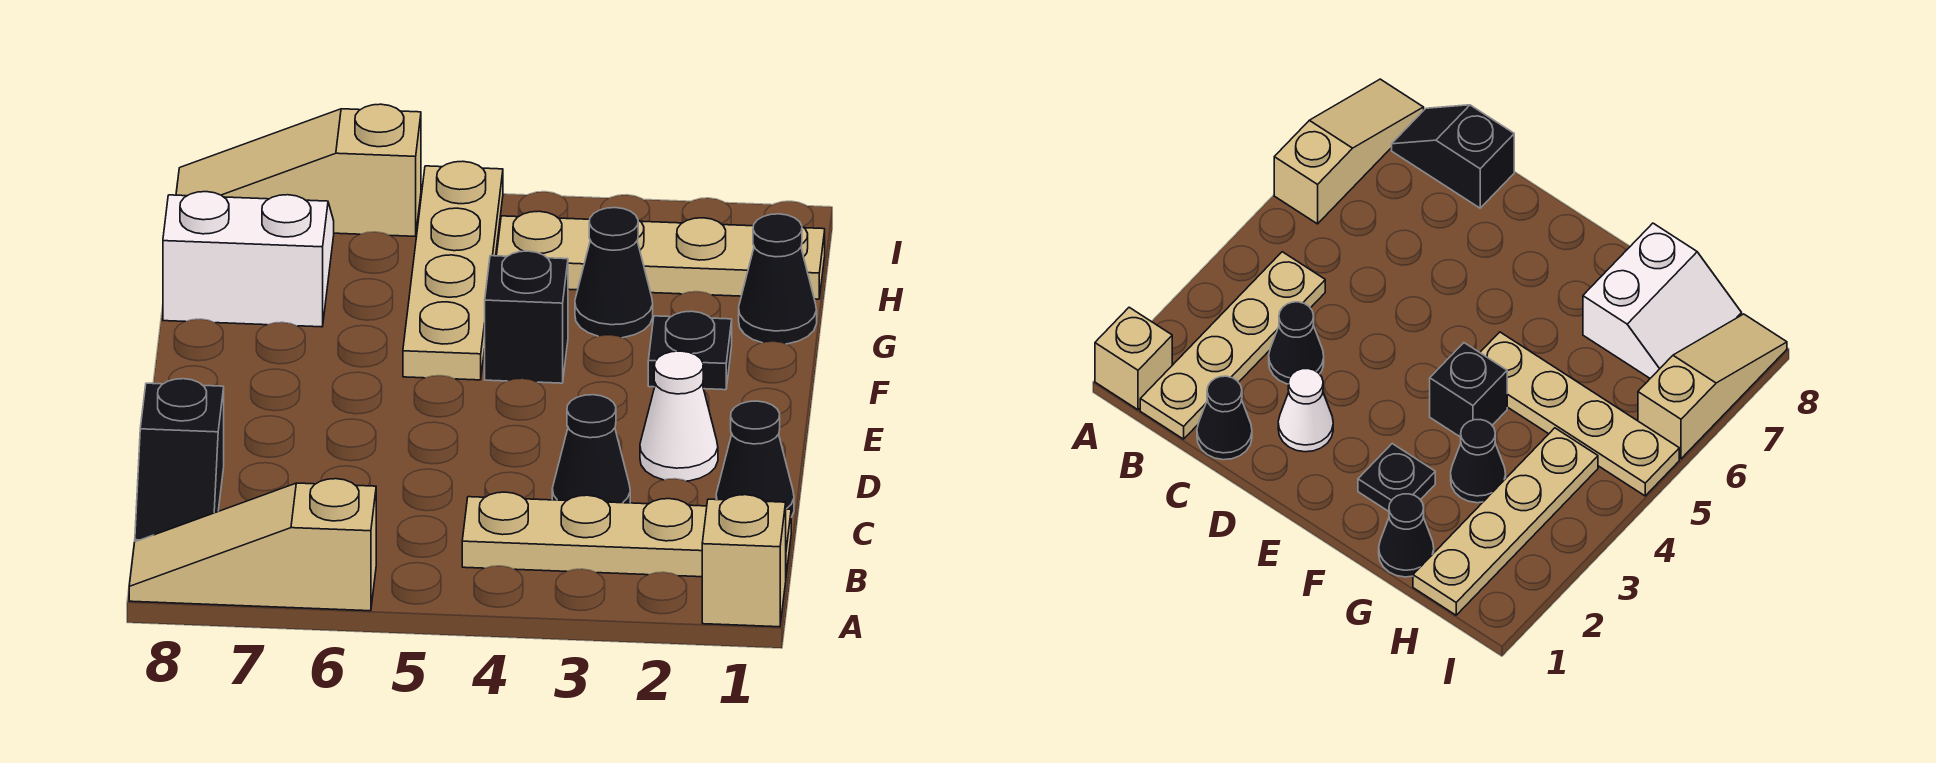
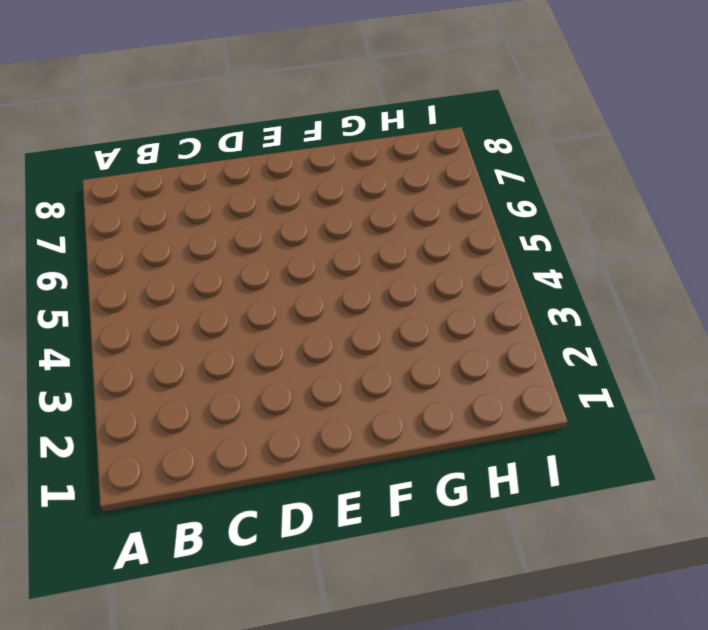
none -> tan 1x1 brick [702,495,786,627]
none -> tan 1x3 slope [129,479,376,611]
none -> tan 1x4 plate [462,492,791,577]

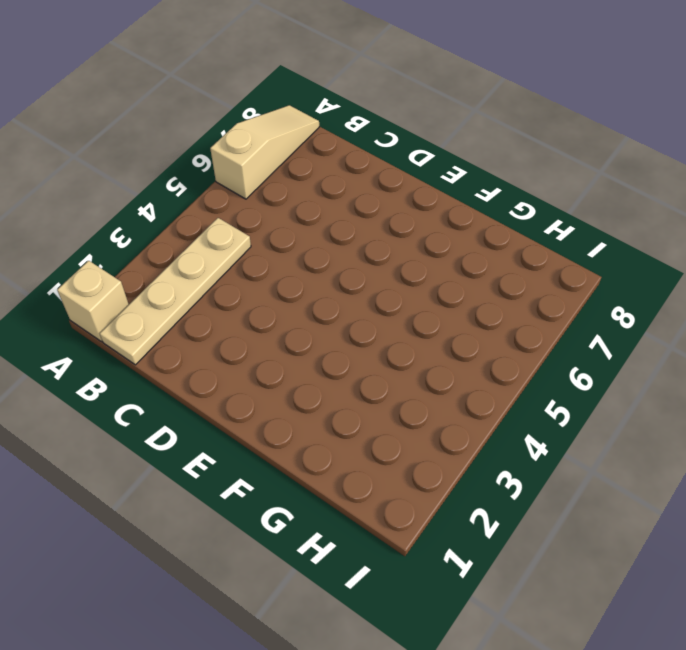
none -> black 1x2 slope [135,379,224,542]
none -> black 1x1 cone [716,401,794,517]
none -> black 1x1 cone [552,395,630,503]

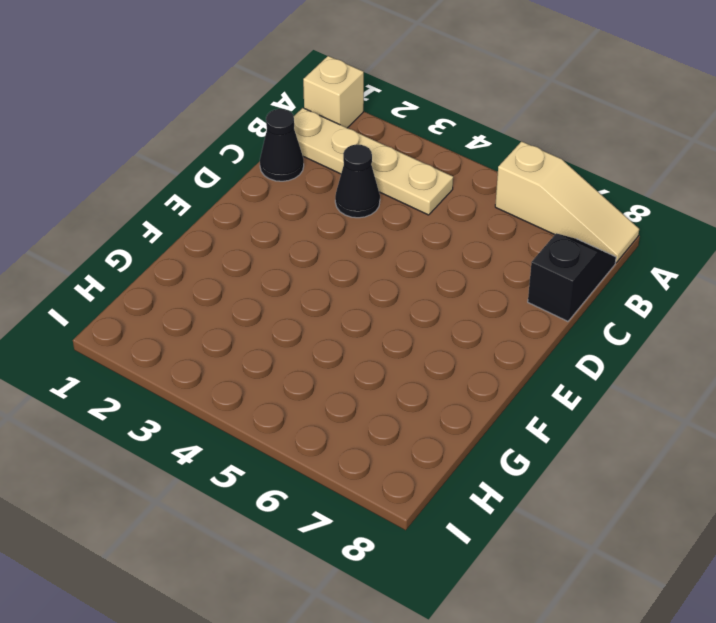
none -> white 1x1 cone [640,351,718,481]
none -> black 1x1 plate [648,311,732,390]
none -> black 1x1 brick [485,251,568,383]

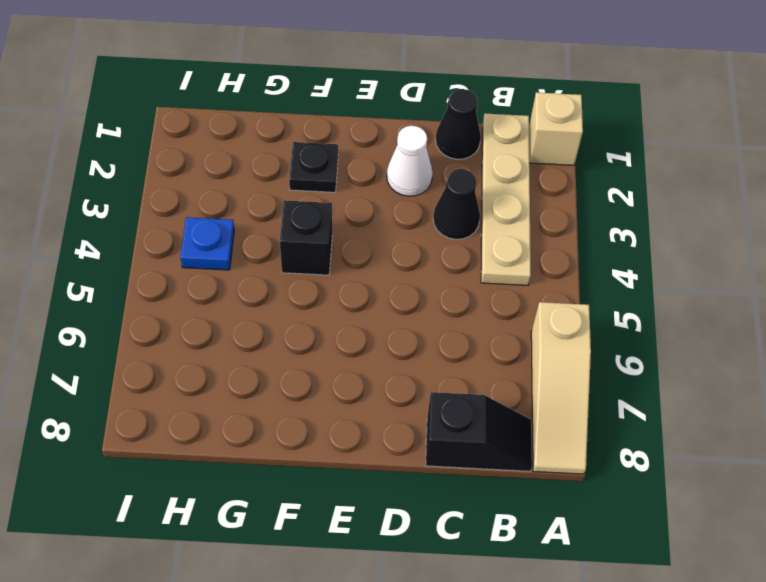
blue 1x1 plate [180,217,234,270] -> tan 1x4 plate [497,211,825,299]
none -> tan 1x4 plate [403,161,503,380]
none -> black 1x1 cone [739,214,817,344]
none -> black 1x1 cone [575,208,653,338]

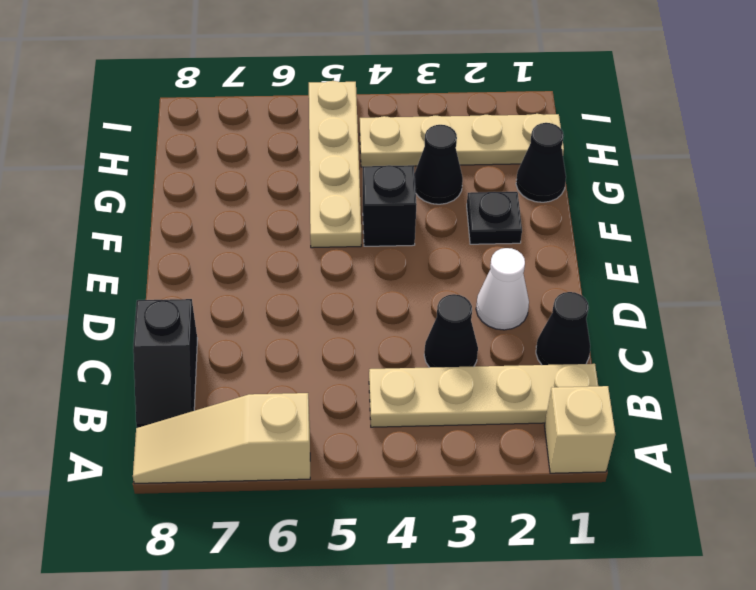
none -> white 2x2 slope [163,192,334,327]
none -> tan 1x3 slope [176,104,421,236]

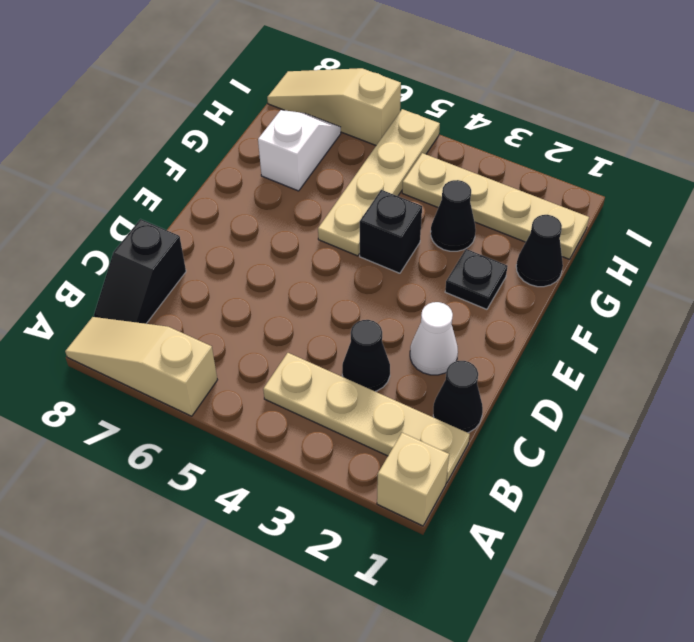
white 1x2 slope [258,110,341,191] -> white 2x2 slope [163,192,334,327]

